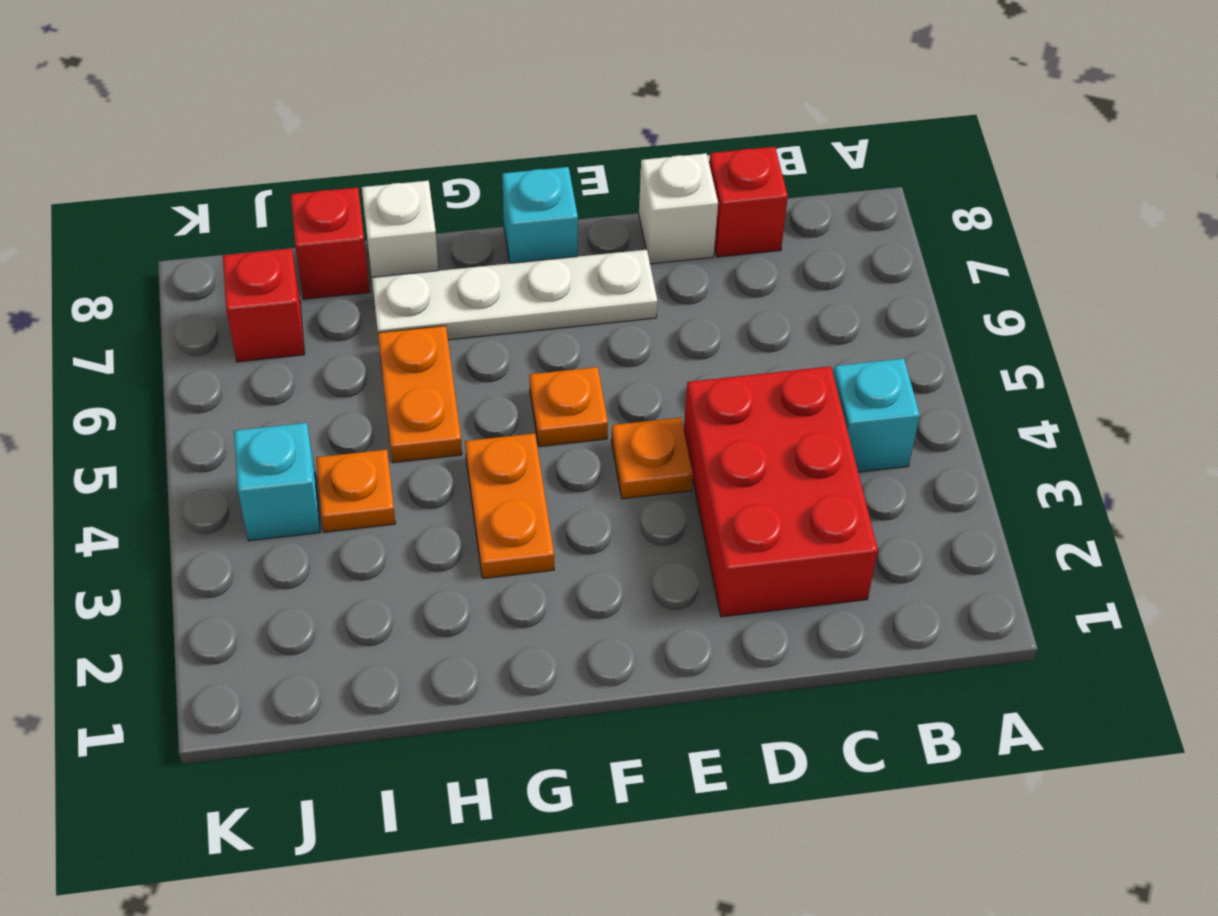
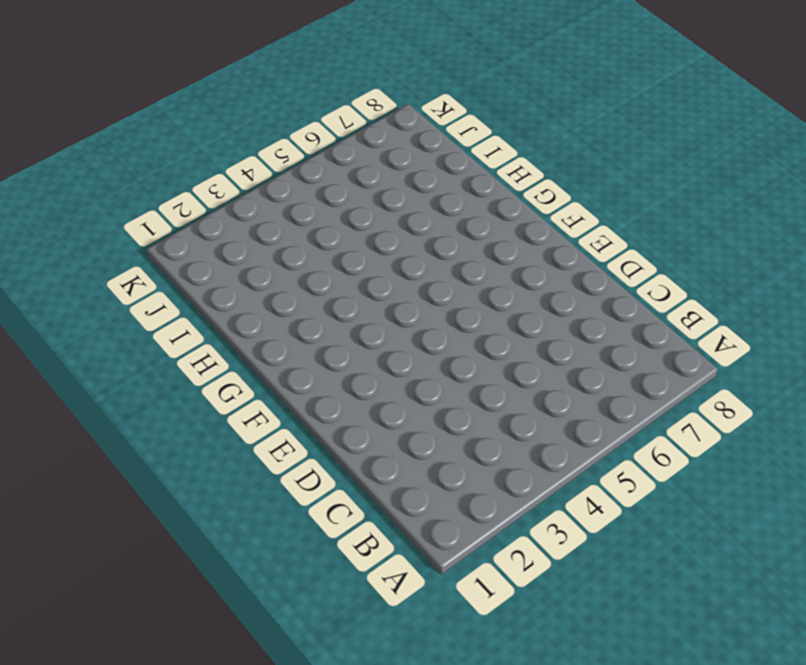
none -> cyan 1x1 brick [833,358,920,472]
none -> red 2x3 brick [684,366,878,617]
none -> red 1x1 brick [709,147,788,257]

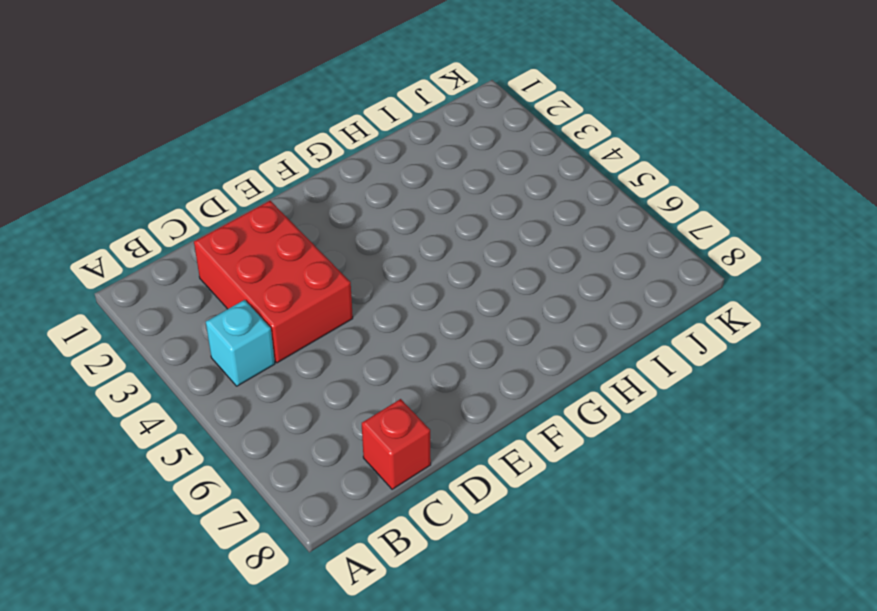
none -> white 1x1 brick [639,153,718,264]
none -> orange 1x1 plate [611,418,693,499]
none -> white 1x4 plate [372,250,657,340]

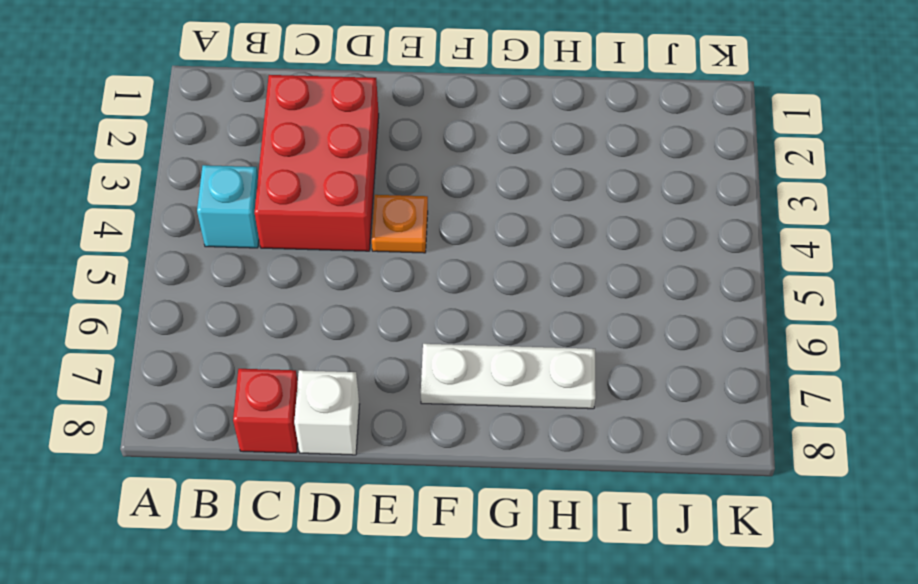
white 1x3 plate [421,344,596,409] -> white 1x4 plate [372,250,657,340]
none -> orange 1x1 plate [529,367,608,447]
none -> cyan 1x1 brick [502,167,578,263]
none -> orange 1x2 plate [465,433,554,578]

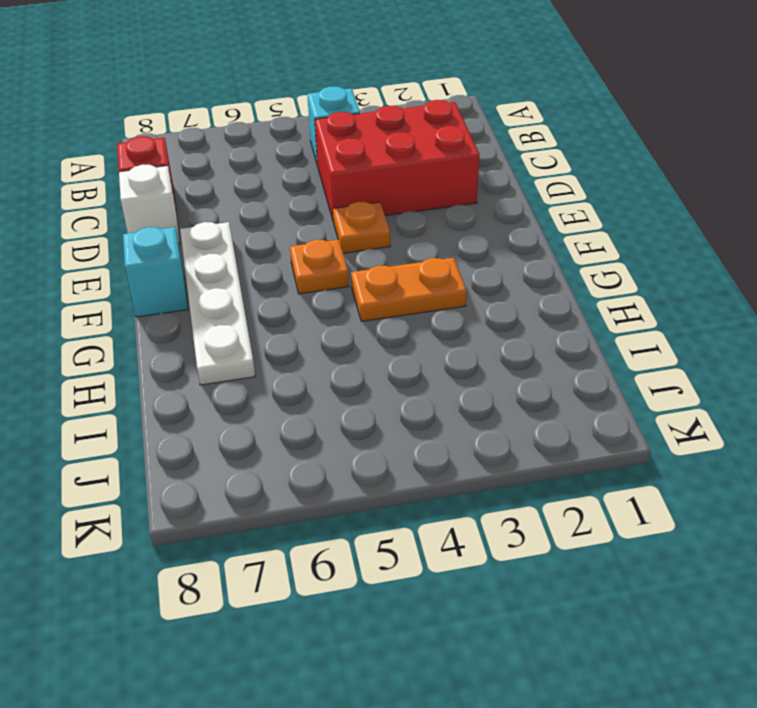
none -> orange 1x2 plate [378,326,462,463]
none -> white 1x1 brick [362,181,438,277]
none -> orange 1x1 plate [316,450,395,532]

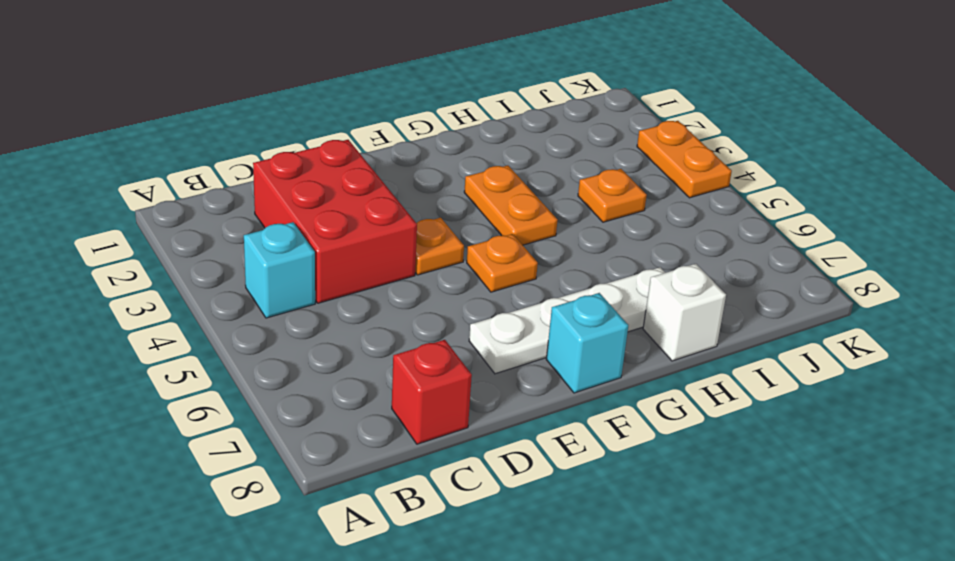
orange 1x2 plate [637,121,732,198] -> orange 1x2 plate moved to [378,326,462,463]
none -> white 1x1 brick [639,153,718,264]
none -> red 1x1 brick [291,187,370,299]
none -> cyan 1x1 brick [234,423,320,541]

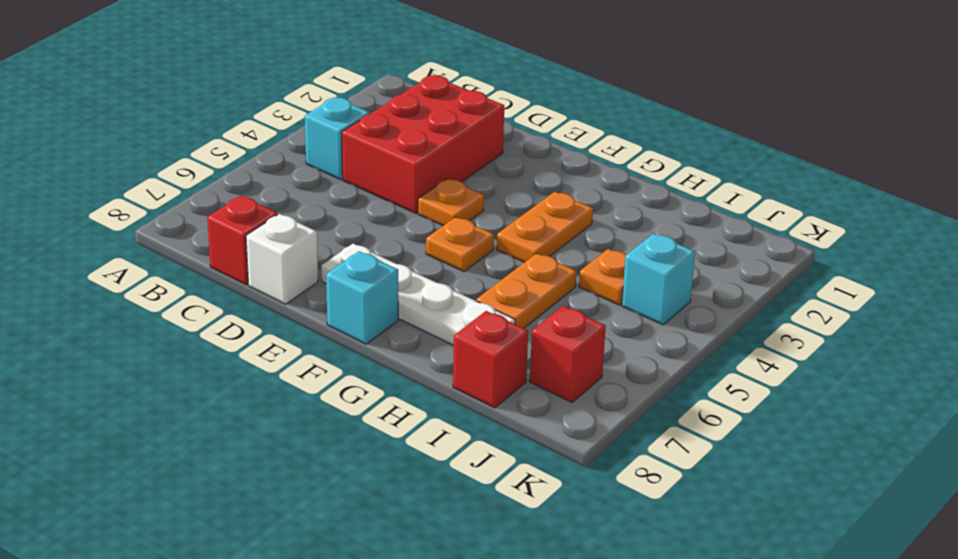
none -> white 1x1 brick [362,181,438,277]

